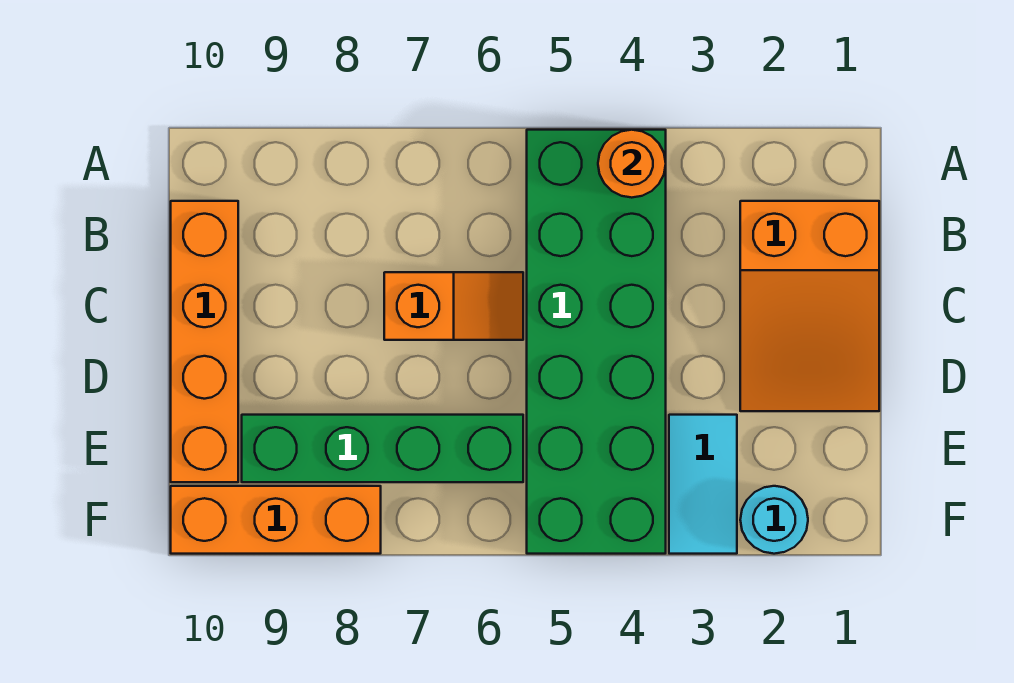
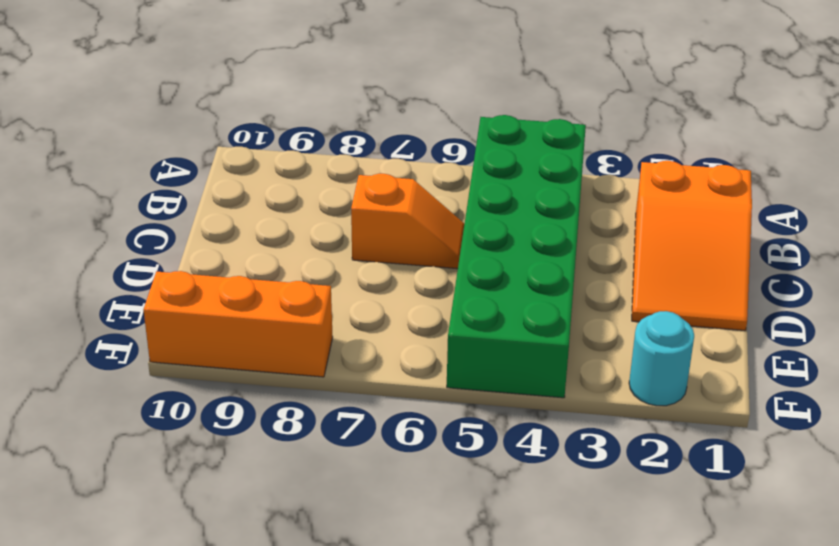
none -> orange 1x4 brick [171,201,238,482]
none -> cyan 1x2 tile [669,415,737,554]

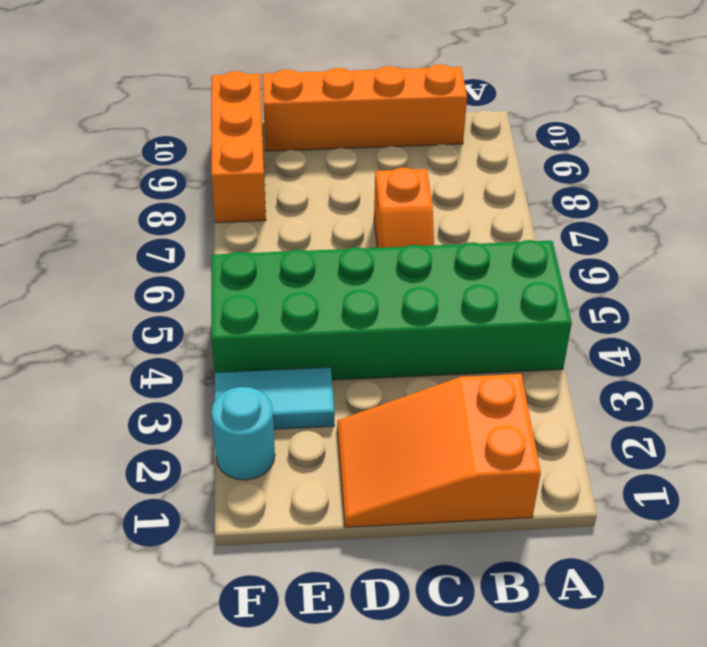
none -> green 1x4 brick [242,415,523,482]
none -> orange 1x1 round brick [598,130,666,198]

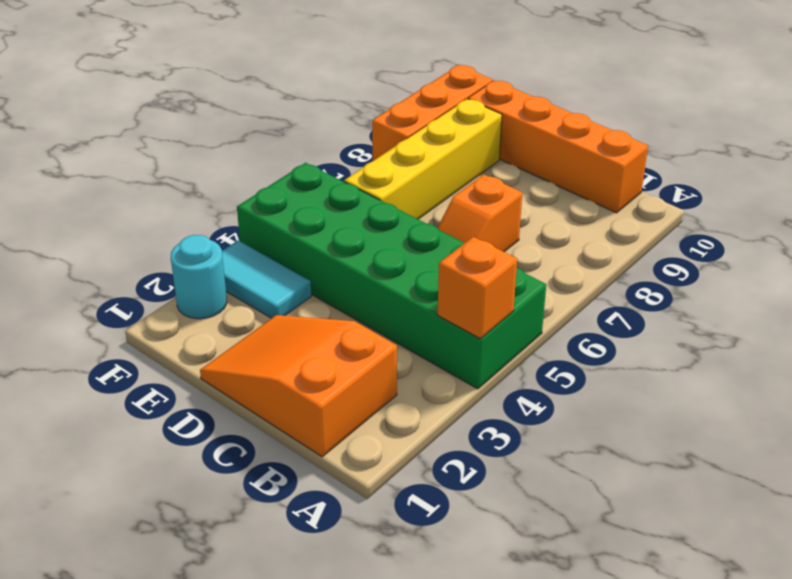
orange 1x1 brick [438,237,517,339] -> orange 1x1 round brick [598,130,666,198]
yellow 1x4 brick [344,99,502,219] -> green 1x4 brick [242,415,523,482]

